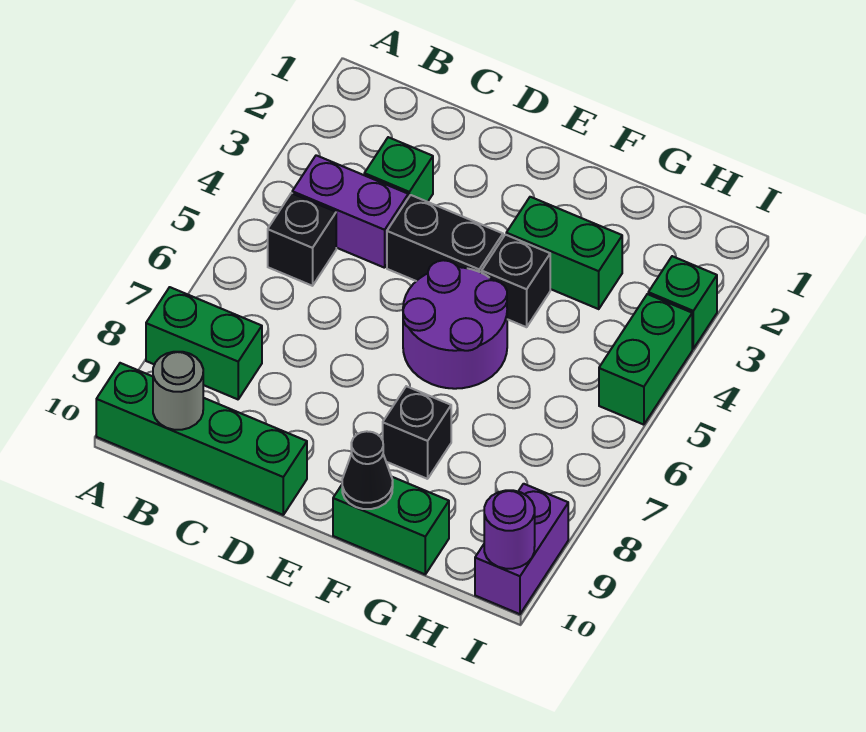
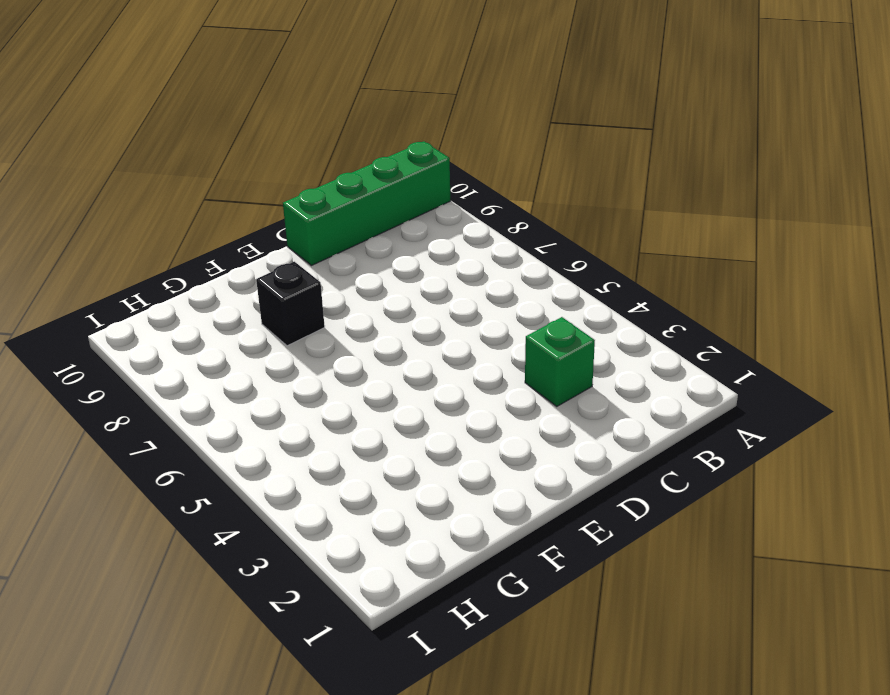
none -> green 1x2 brick [146,287,262,399]
none -> purple 1x2 brick [292,155,408,268]
none -> black 1x1 brick [268,193,336,286]

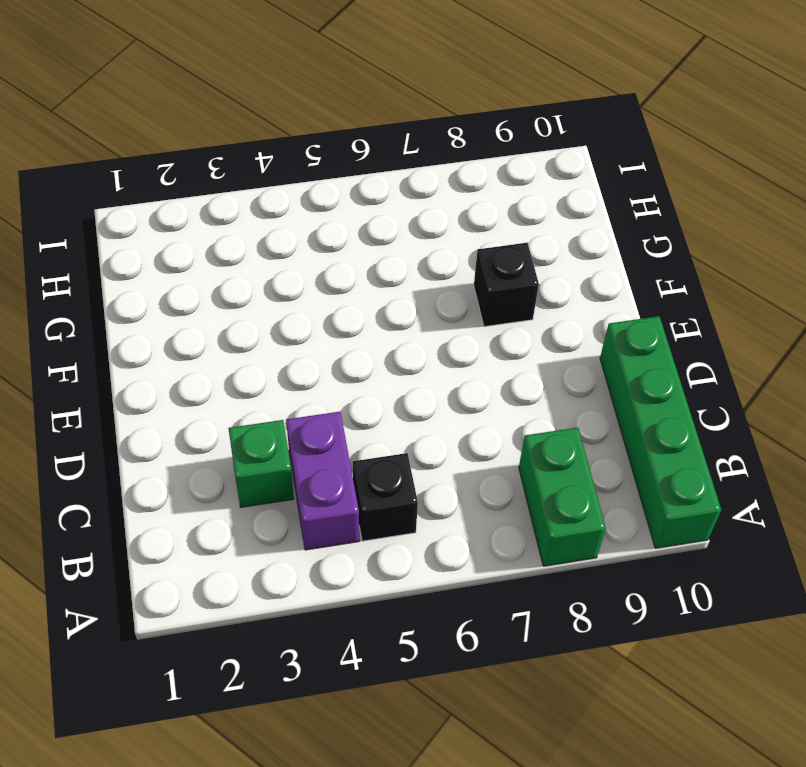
none -> black 1x2 brick [387,195,503,281]
none -> purple 2x2 round brick [403,260,507,389]
none -> green 1x2 brick [506,197,622,309]

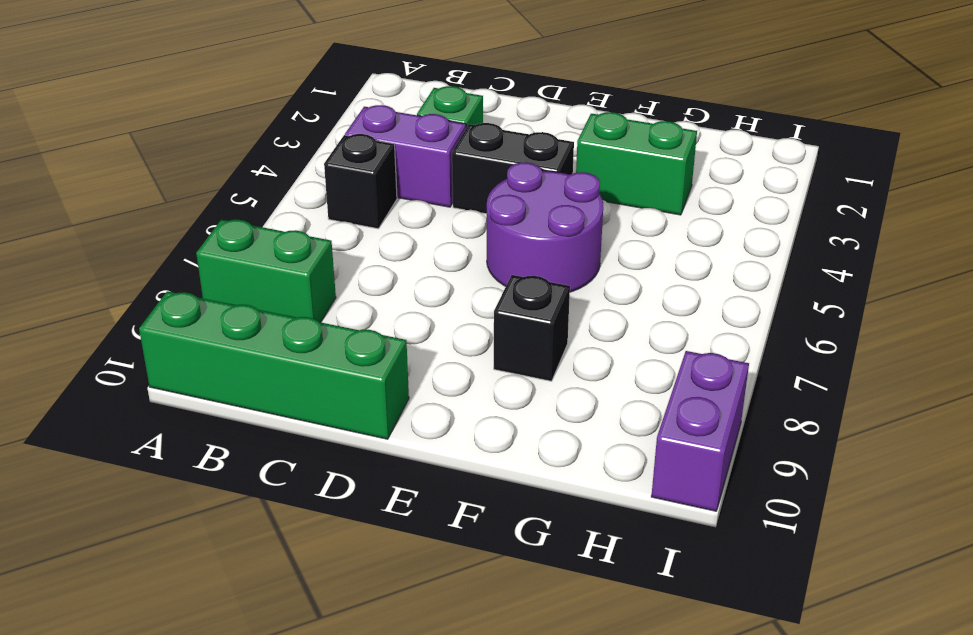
none -> black 1x1 brick [482,235,550,327]
none -> green 1x2 brick [333,477,449,574]
none -> green 1x1 brick [648,256,717,349]

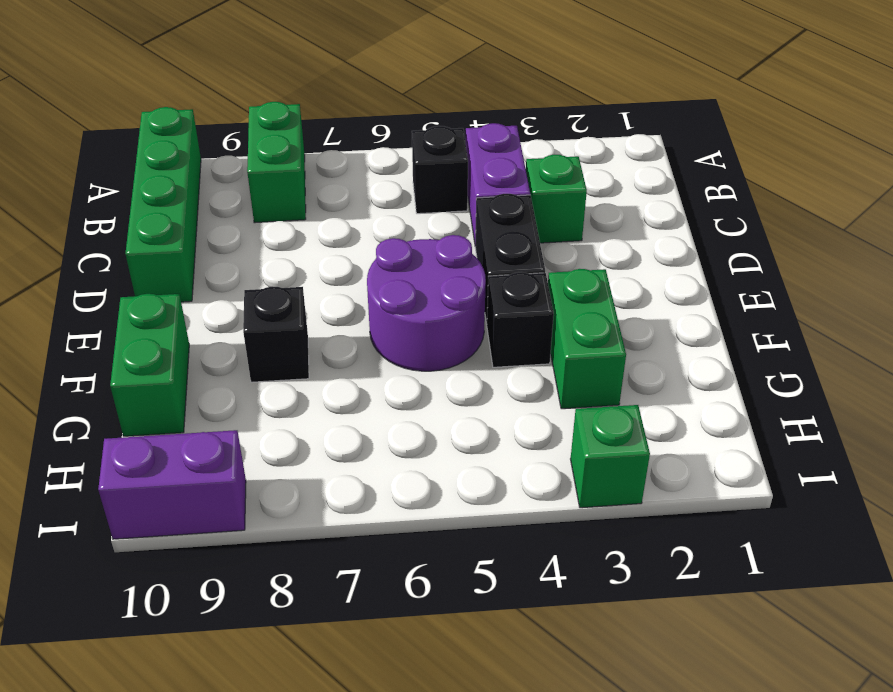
none -> green 1x2 brick [599,294,692,425]
none -> grey 1x1 round brick [153,352,203,430]
none -> black 1x1 cone [342,431,393,509]

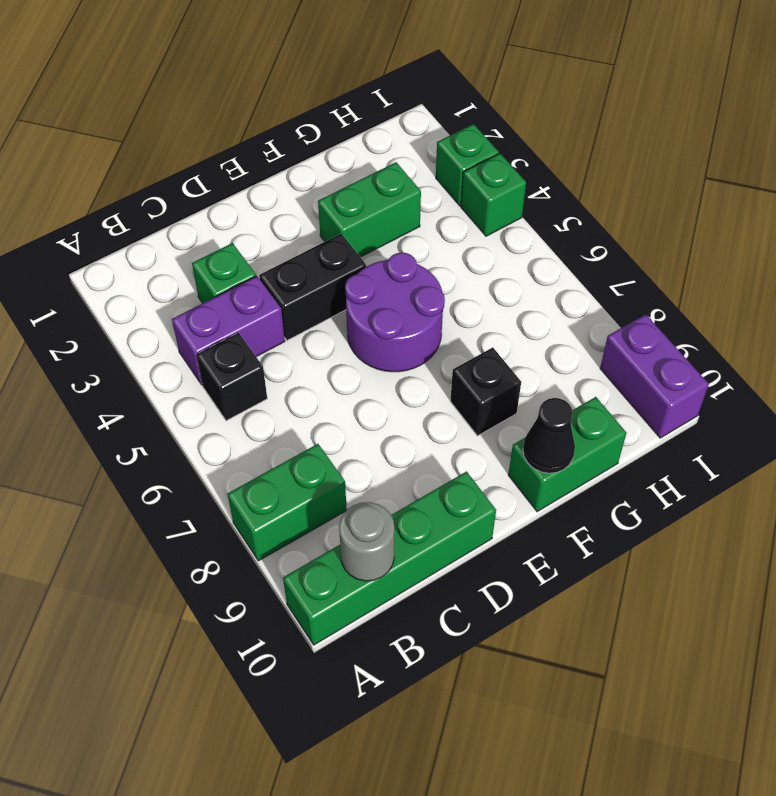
green 1x1 brick [461,154,526,236] -> green 1x2 brick [599,294,692,425]
none -> black 1x1 brick [482,235,550,327]
none -> purple 1x1 round brick [484,490,535,569]

